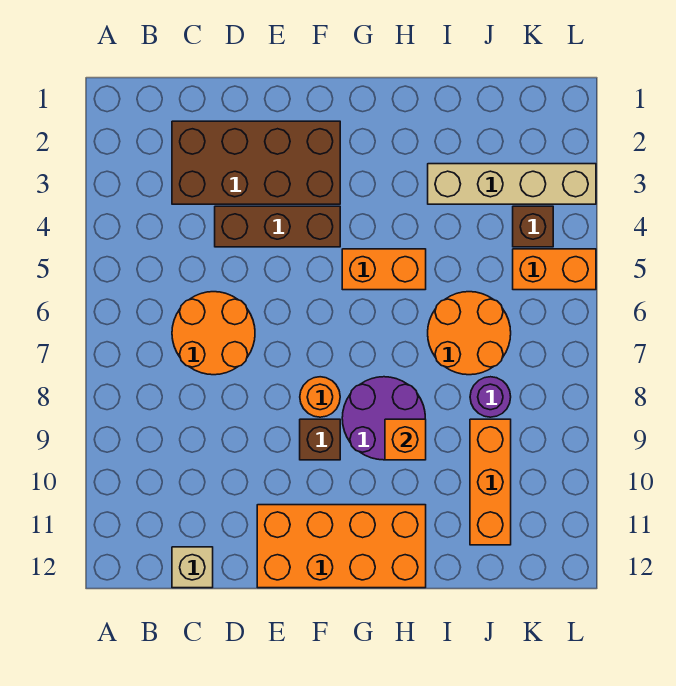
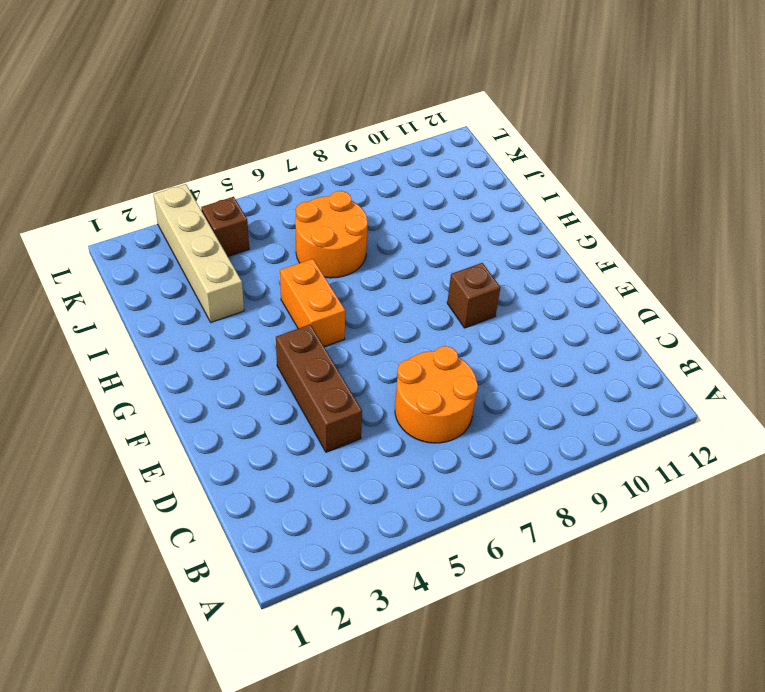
none -> brown 2x4 brick [172,121,340,204]
none -> tan 1x1 brick [172,547,213,588]
none -> orange 2x4 brick [257,505,426,588]

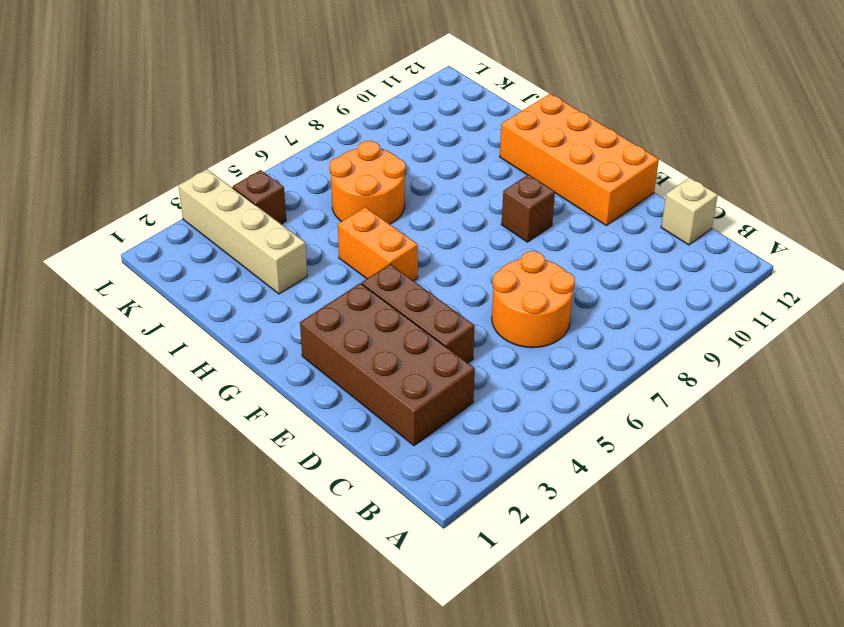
none -> orange 1x1 round brick [300,377,340,417]
none -> purple 2x2 round brick [342,377,425,460]
none -> purple 1x1 round brick [470,377,511,417]

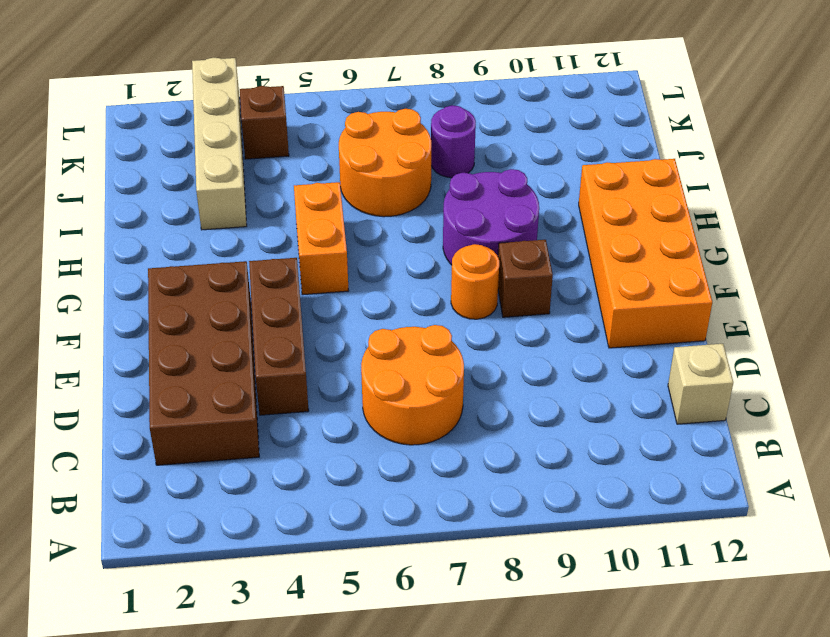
none -> orange 1x3 brick [470,419,511,545]
none -> orange 1x2 brick [513,249,596,290]
none -> orange 1x1 brick [385,419,426,460]

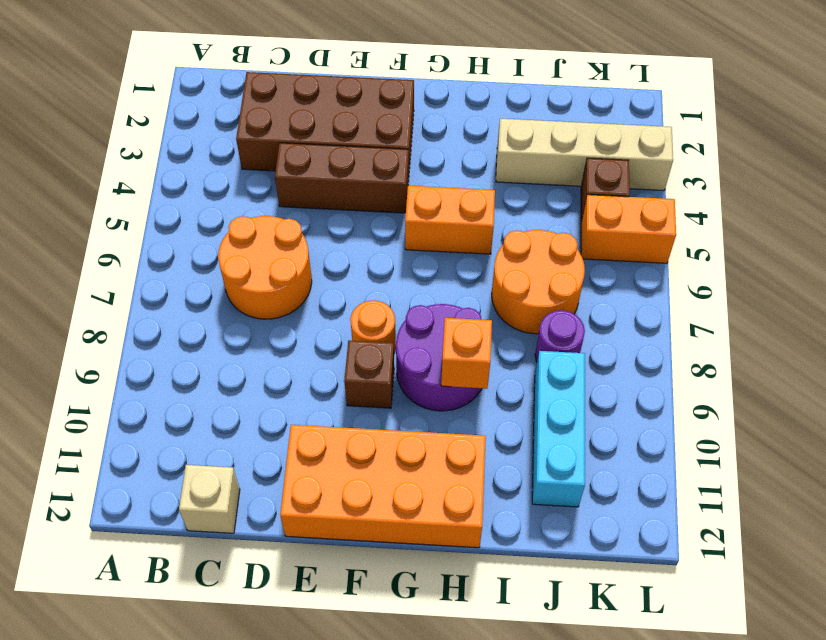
cyan 1x3 brick [532,351,585,507] -> orange 1x3 brick [470,419,511,545]

